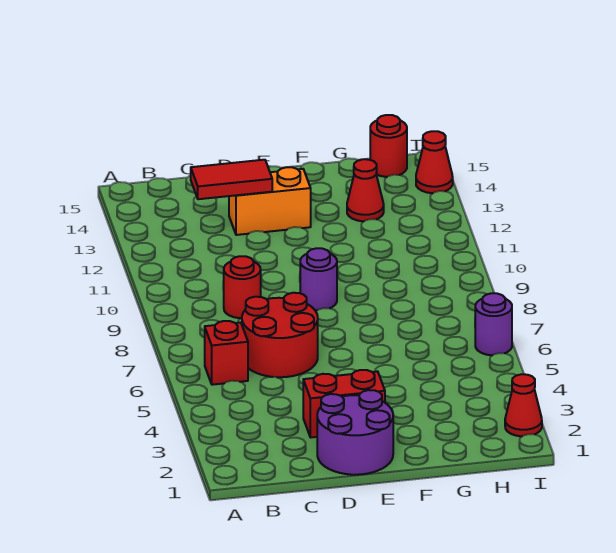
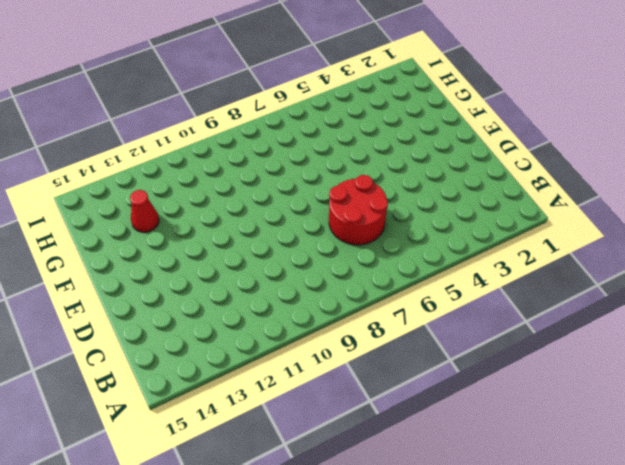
none -> red 1x1 brick [205,321,248,385]
none -> red 1x1 round brick [224,256,261,318]
none -> purple 2x2 round brick [317,390,393,475]

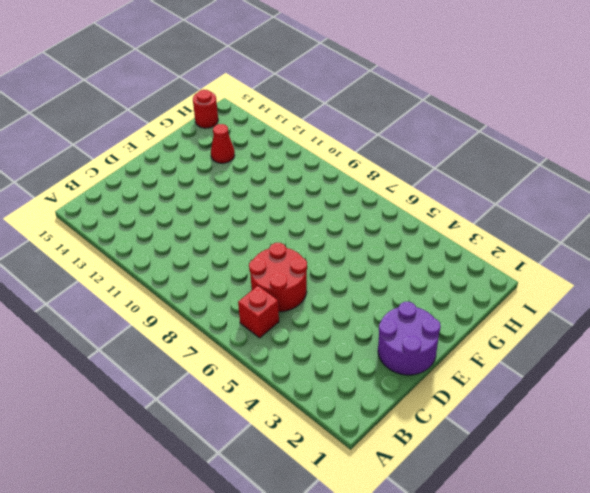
none -> red 1x1 round brick [224,256,261,318]
none -> red 1x2 brick [303,370,385,437]
none -> orange 1x2 brick [229,167,311,235]

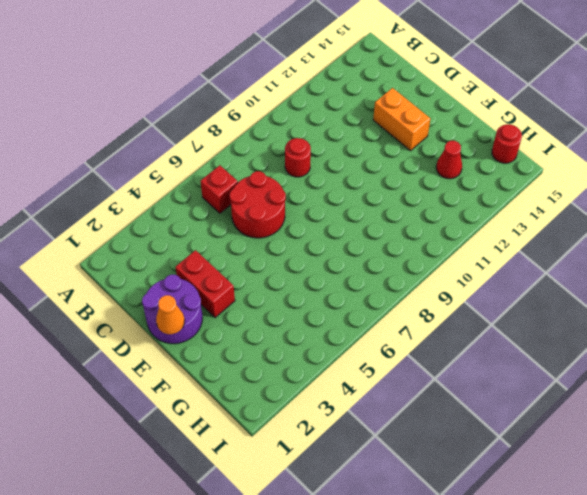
orange 1x1 cone [156,295,185,334] -> none
none -> purple 1x1 round brick [300,248,337,310]
none -> red 1x1 cone [505,374,542,436]
none -> purple 1x1 round brick [475,293,512,355]

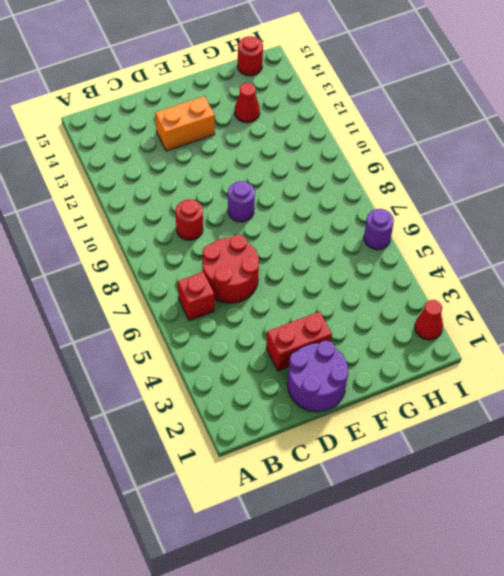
none -> red 1x1 cone [416,131,453,193]
none -> red 1x2 tile [191,160,272,199]

